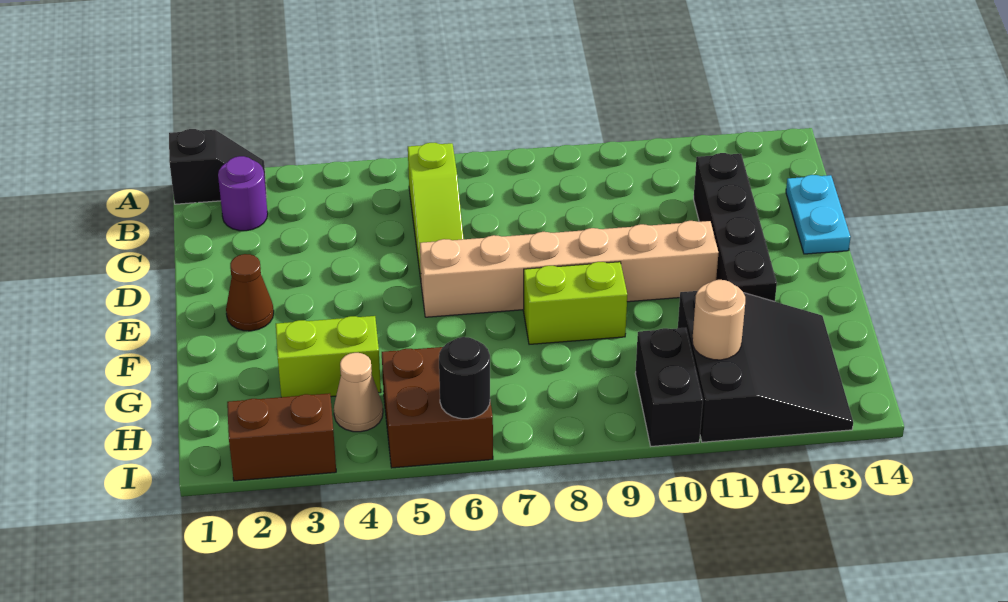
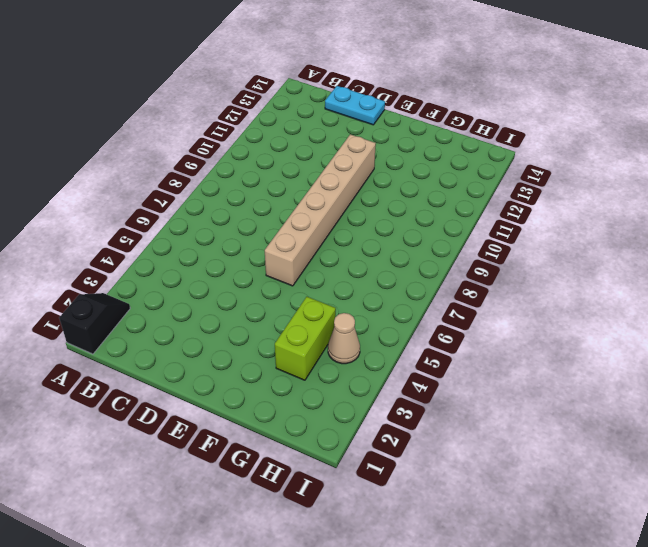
none -> purple 1x1 round brick [218,156,268,231]
none -> lime 1x3 slope [408,143,464,279]
none -> black 1x4 brick [694,153,777,302]

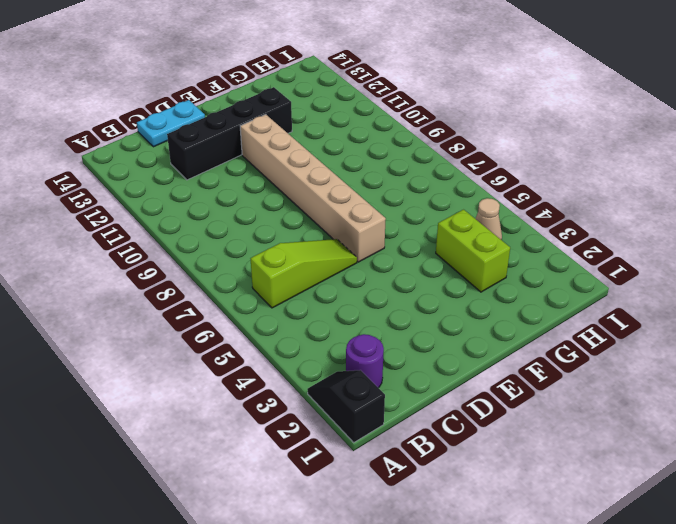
none -> brown 1x1 cone [226,254,274,331]
none -> lime 1x2 brick [523,262,627,344]
none -> black 3x3 slope [678,291,853,442]

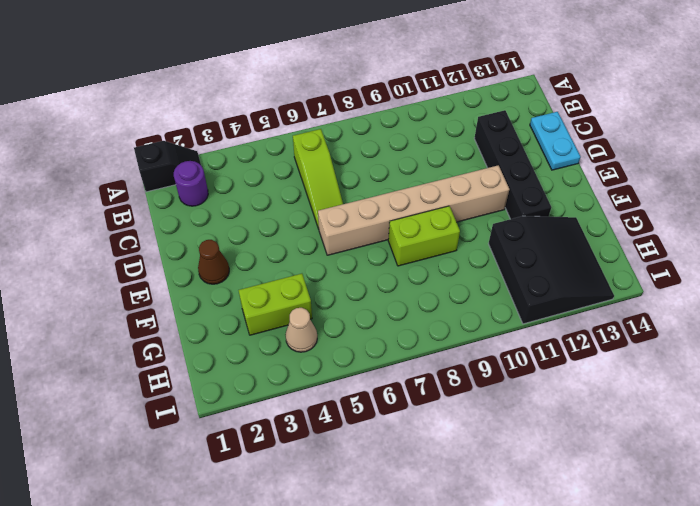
none -> brown 2x2 brick [382,347,493,468]
none -> black 1x2 brick [635,328,703,446]
none -> brown 1x2 brick [227,393,336,481]

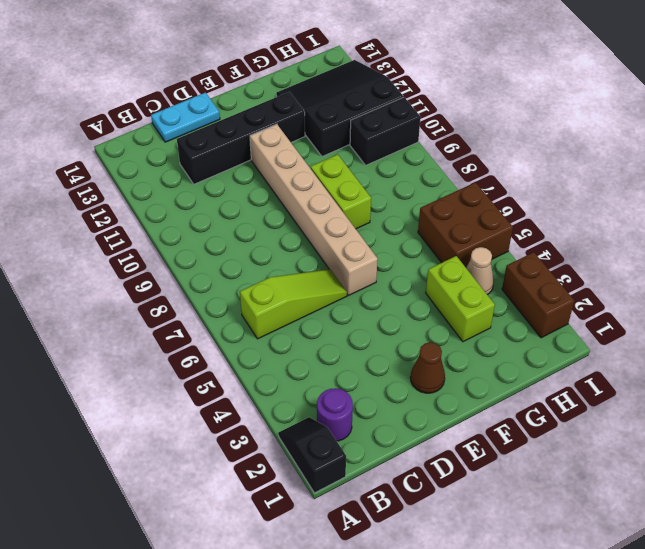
none -> tan 1x1 round brick [692,280,745,360]
none -> black 1x1 round brick [439,337,490,419]

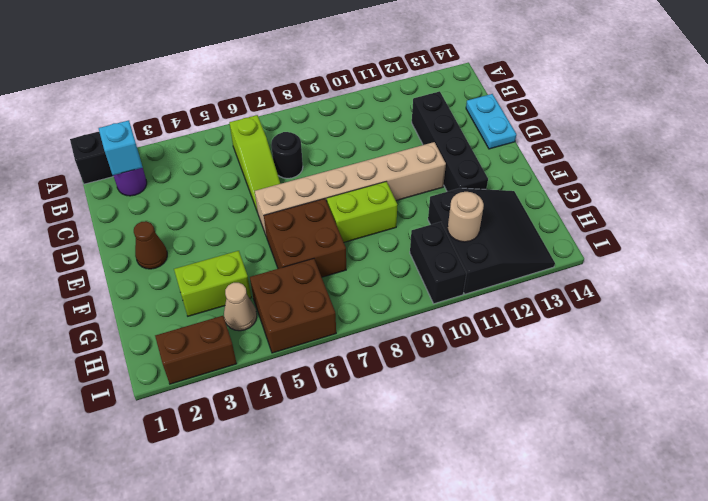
cyan 1x1 brick [99,120,143,175] -> none
black 1x1 round brick [271,132,303,178] -> black 1x1 round brick moved to [439,337,490,419]
brown 2x2 brick [264,199,346,277] -> none

